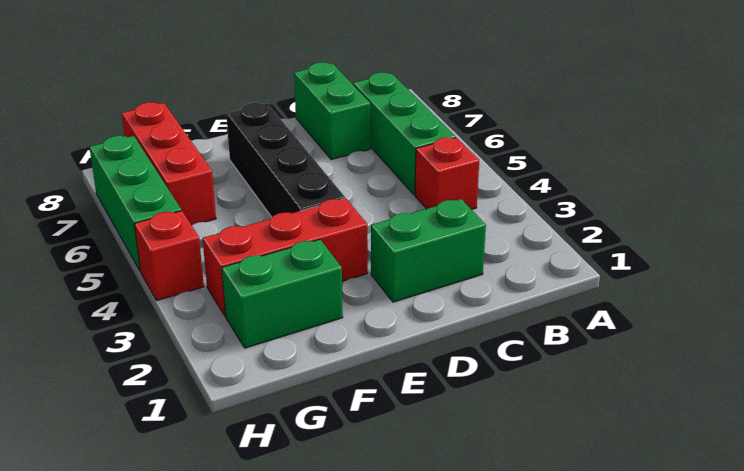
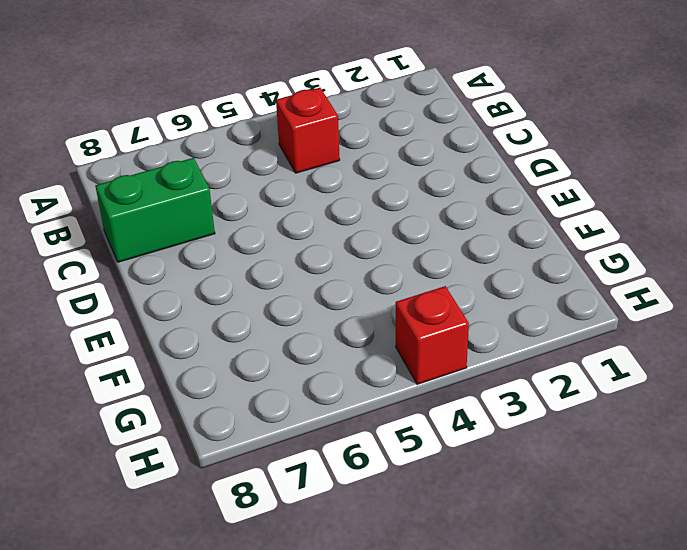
none -> green 1x3 brick [353,72,456,195]
none -> green 1x2 brick [371,199,486,302]

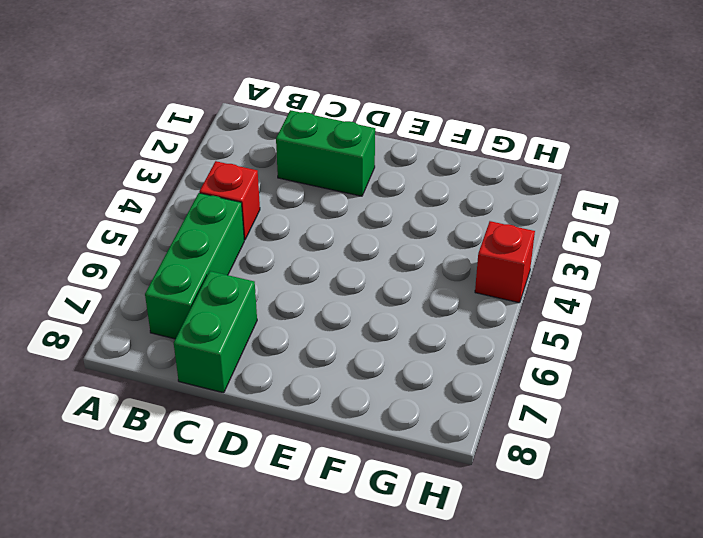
none -> red 1x3 brick [203,198,368,316]
none -> black 1x4 brick [226,103,345,217]

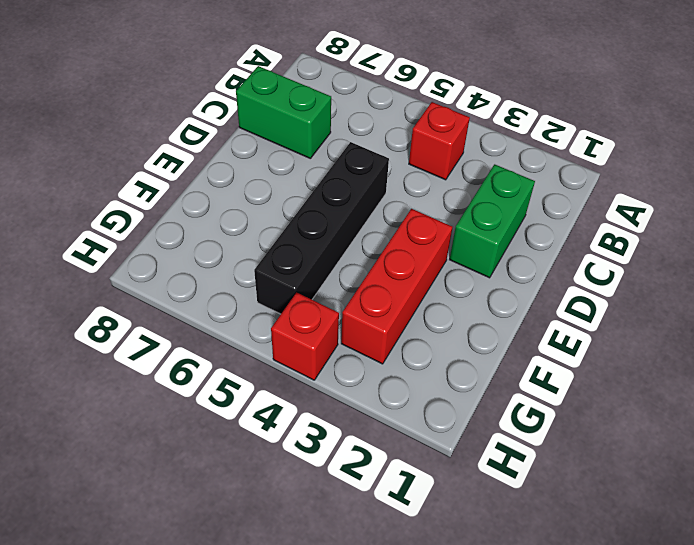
black 1x4 brick [254,142,389,314] -> black 1x4 brick turned to [226,103,345,217]
none -> green 1x3 brick [353,72,456,195]
none -> green 1x2 brick [222,239,343,348]

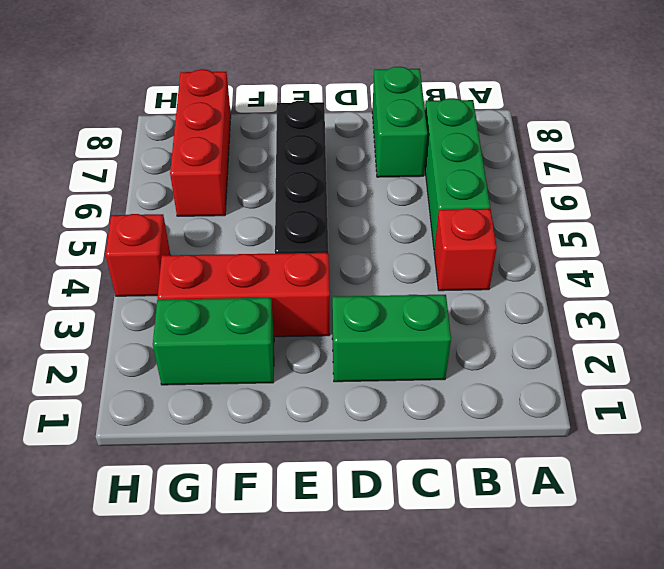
none -> green 1x3 brick [89,136,181,270]

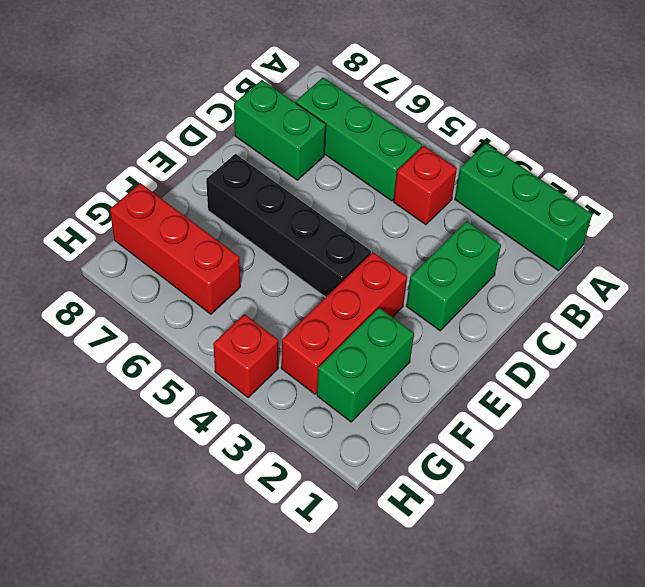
green 1x3 brick [455,143,592,271] -> green 1x3 brick moved to [89,136,181,270]

